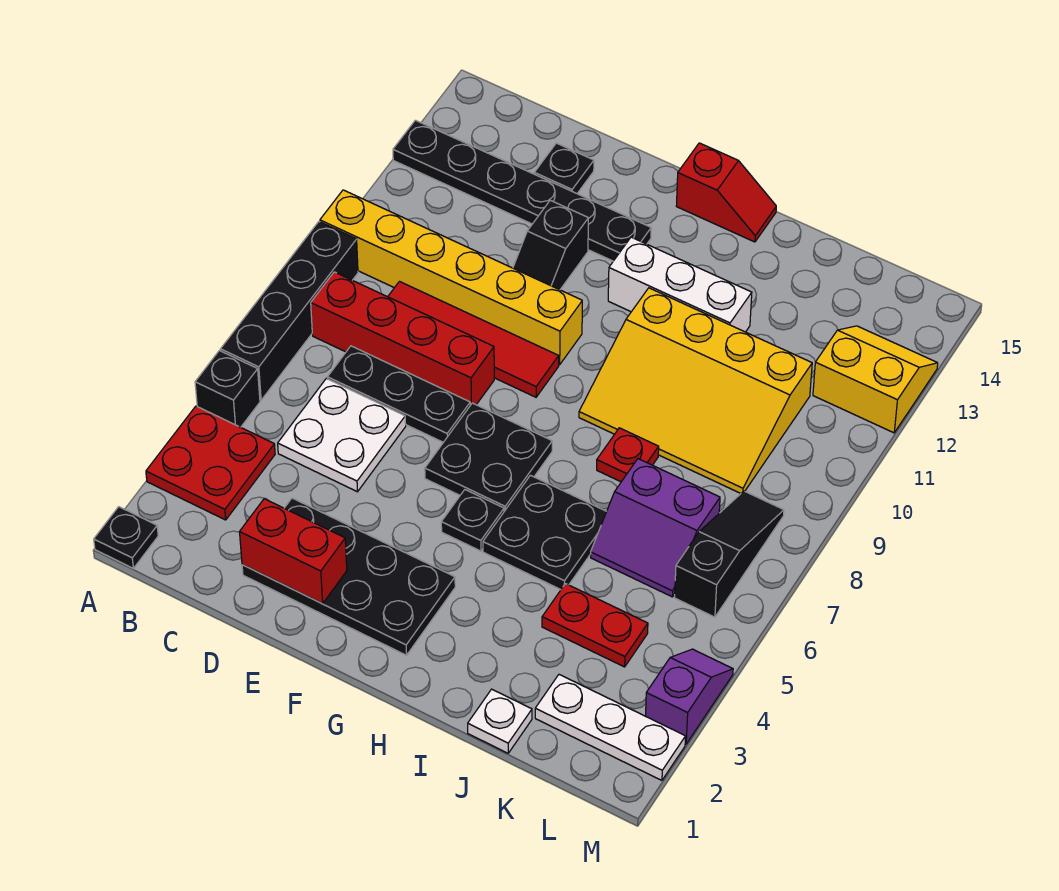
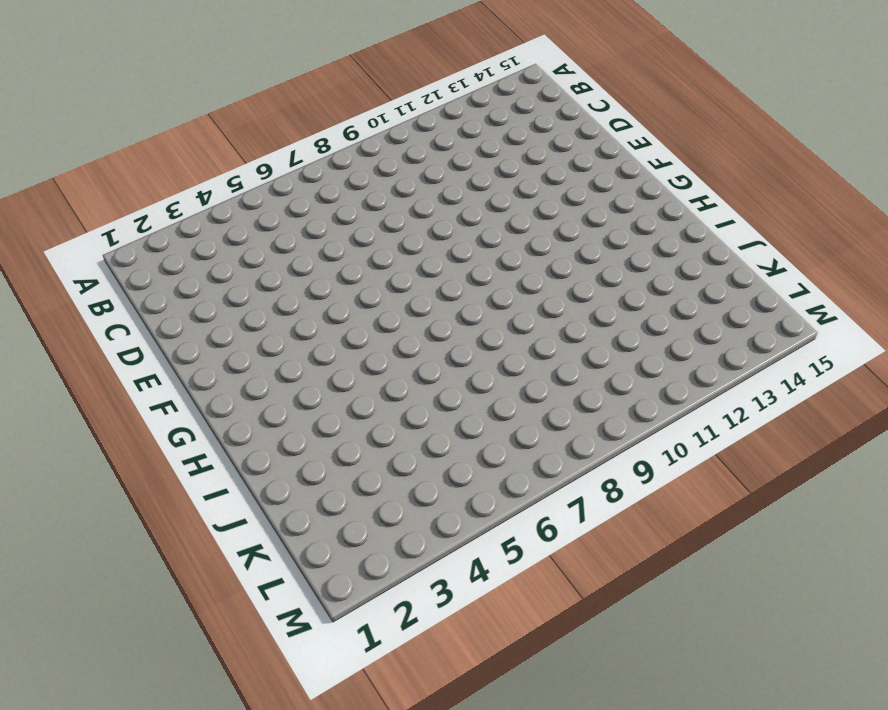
none -> black 1x1 plate [94,507,158,568]
none -> red 2x2 plate [146,406,275,520]
none -> black 1x1 brick [195,351,260,427]

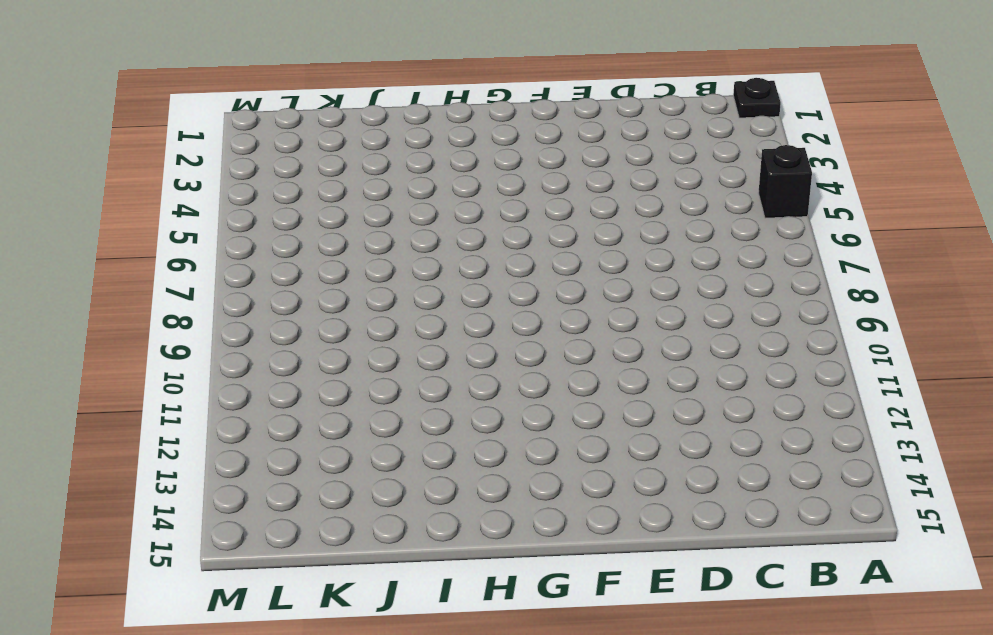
none -> red 2x2 plate [146,406,275,520]
none -> black 1x4 brick [221,222,358,400]
none -> yellow 1x6 brick [320,190,582,365]

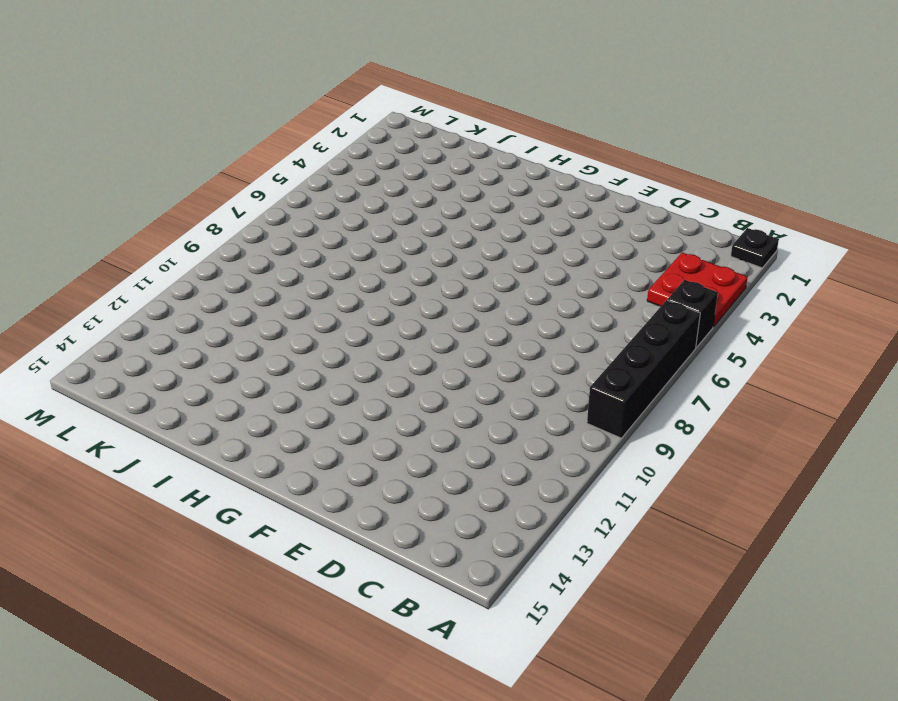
none -> yellow 1x6 brick [320,190,582,365]
none -> black 1x6 plate [393,120,651,261]
none -> red 1x4 brick [311,272,494,405]

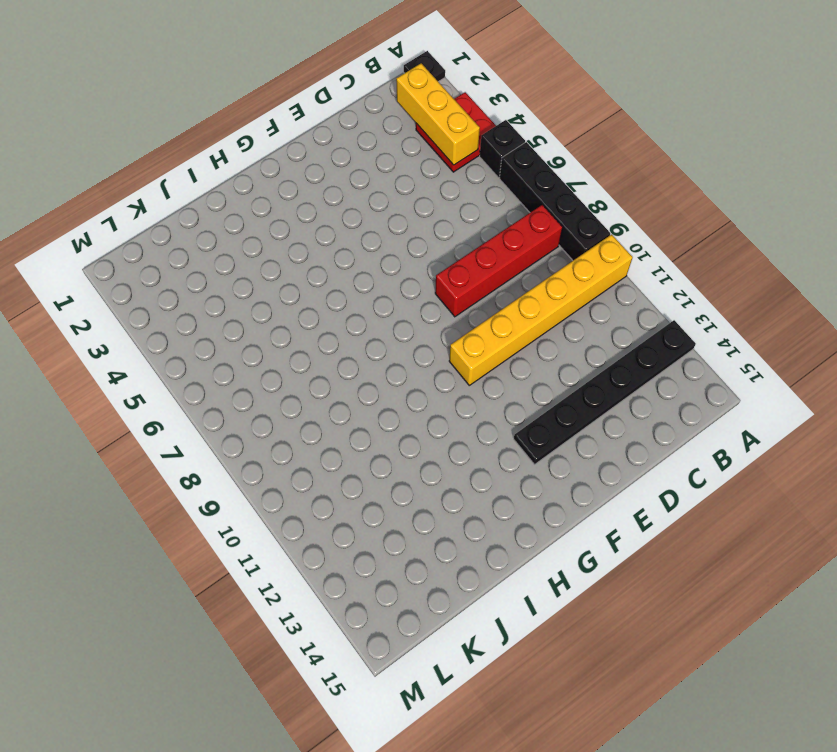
yellow 1x3 brick [396,63,480,165] -> none
none -> white 2x2 plate [278,379,406,492]
none -> black 1x3 plate [327,346,470,442]
none -> red 1x4 tile [388,282,559,397]

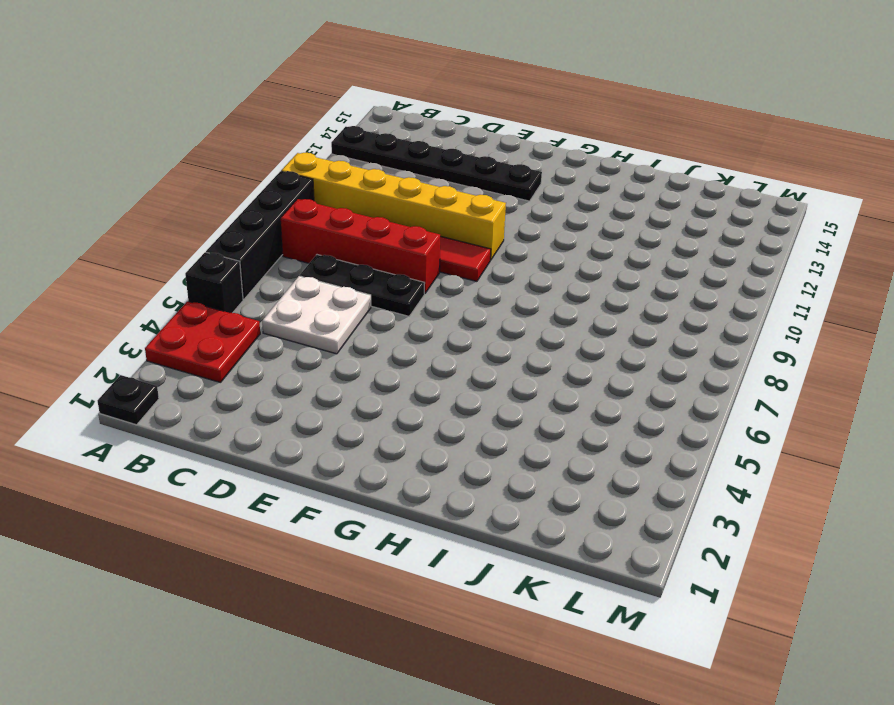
none -> black 2x4 plate [242,498,455,655]
none -> black 1x1 plate [534,143,594,193]
none -> black 1x2 slope [513,200,588,290]

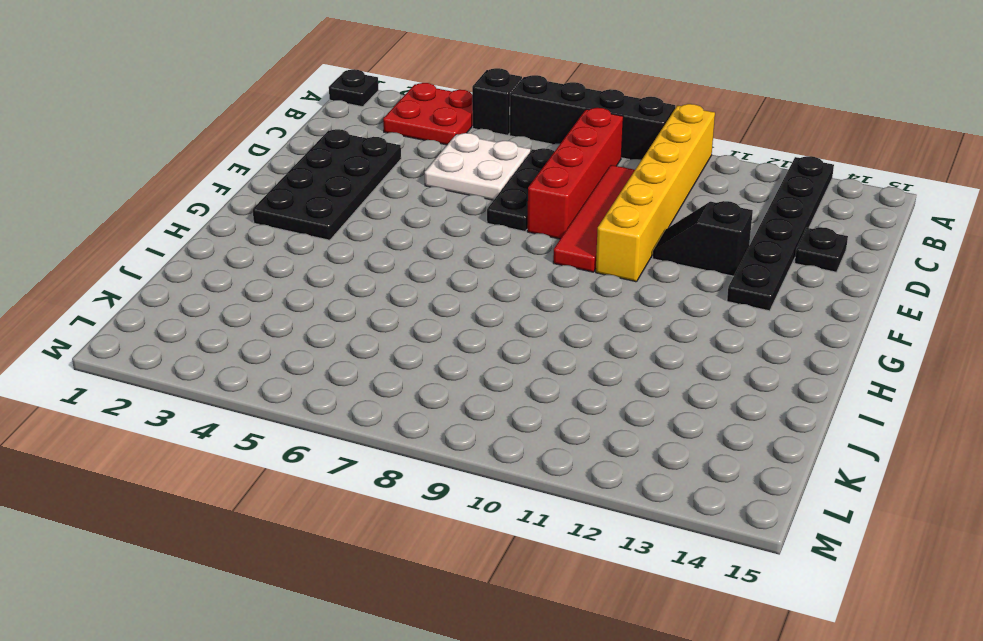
none -> black 2x2 plate [425,403,552,511]
none -> black 1x1 plate [441,490,504,551]
none -> white 1x3 brick [608,237,752,332]

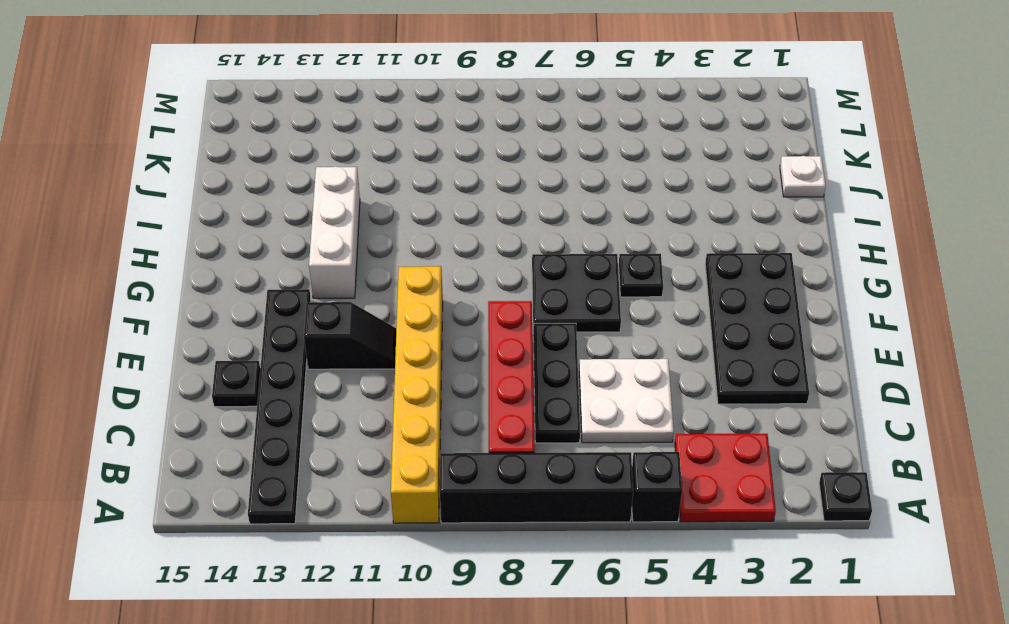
none -> red 1x4 tile [388,282,559,397]
none -> red 1x2 slope [676,143,776,242]
none -> black 2x2 plate [483,475,607,590]

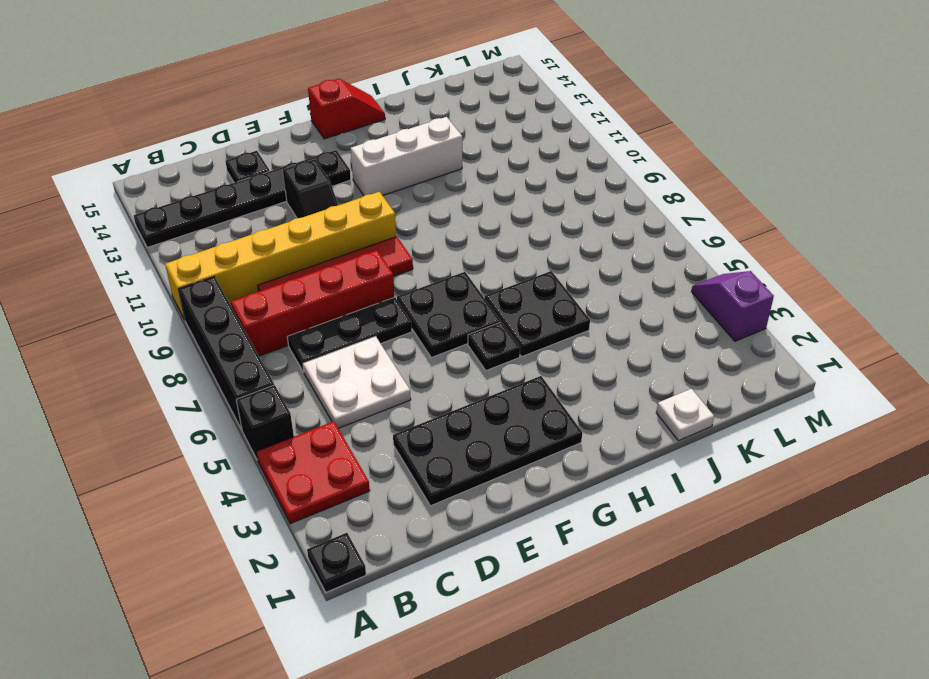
none -> yellow 3x4 slope [579,288,812,493]
none -> red 1x1 plate [597,428,659,482]
none -> red 1x2 plate [542,584,648,667]

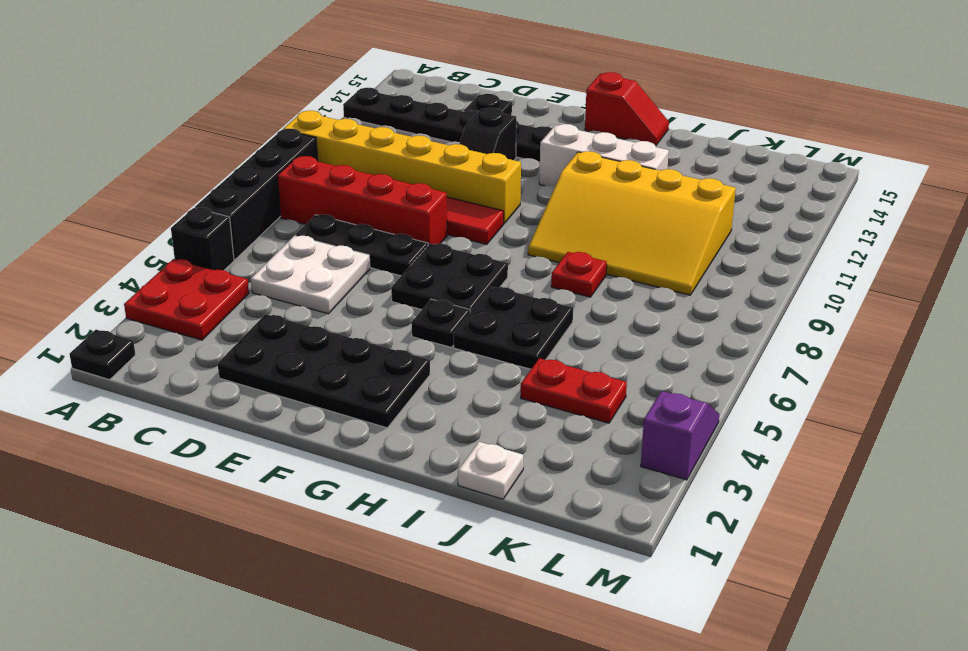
none -> purple 2x2 slope [591,459,720,597]
none -> white 1x3 plate [535,675,686,780]
none -> black 1x3 slope [675,491,784,617]

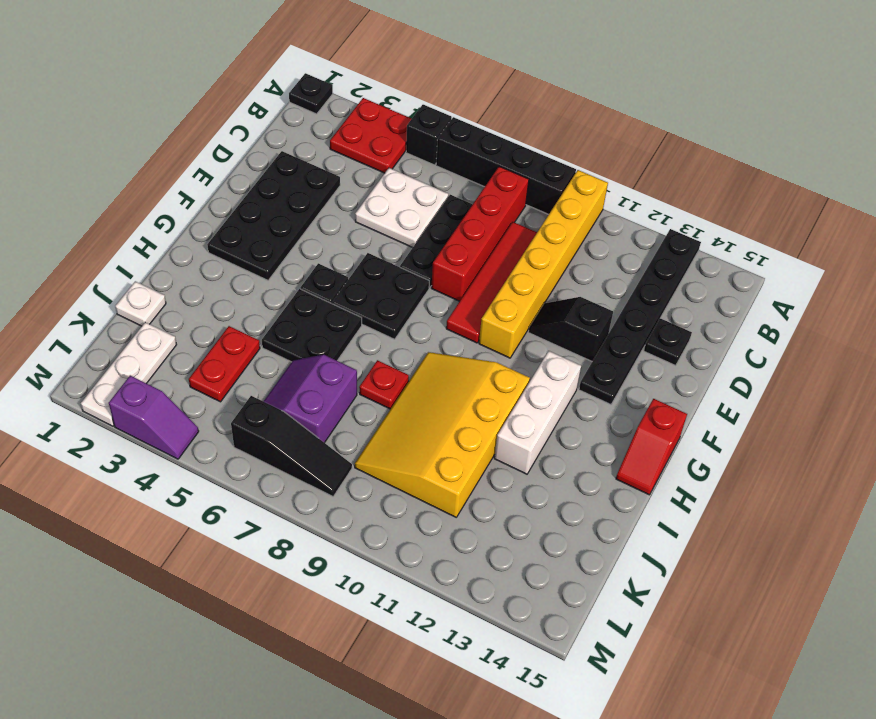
none -> yellow 2x2 slope [813,326,938,433]
none -> red 1x2 brick [240,499,347,604]

